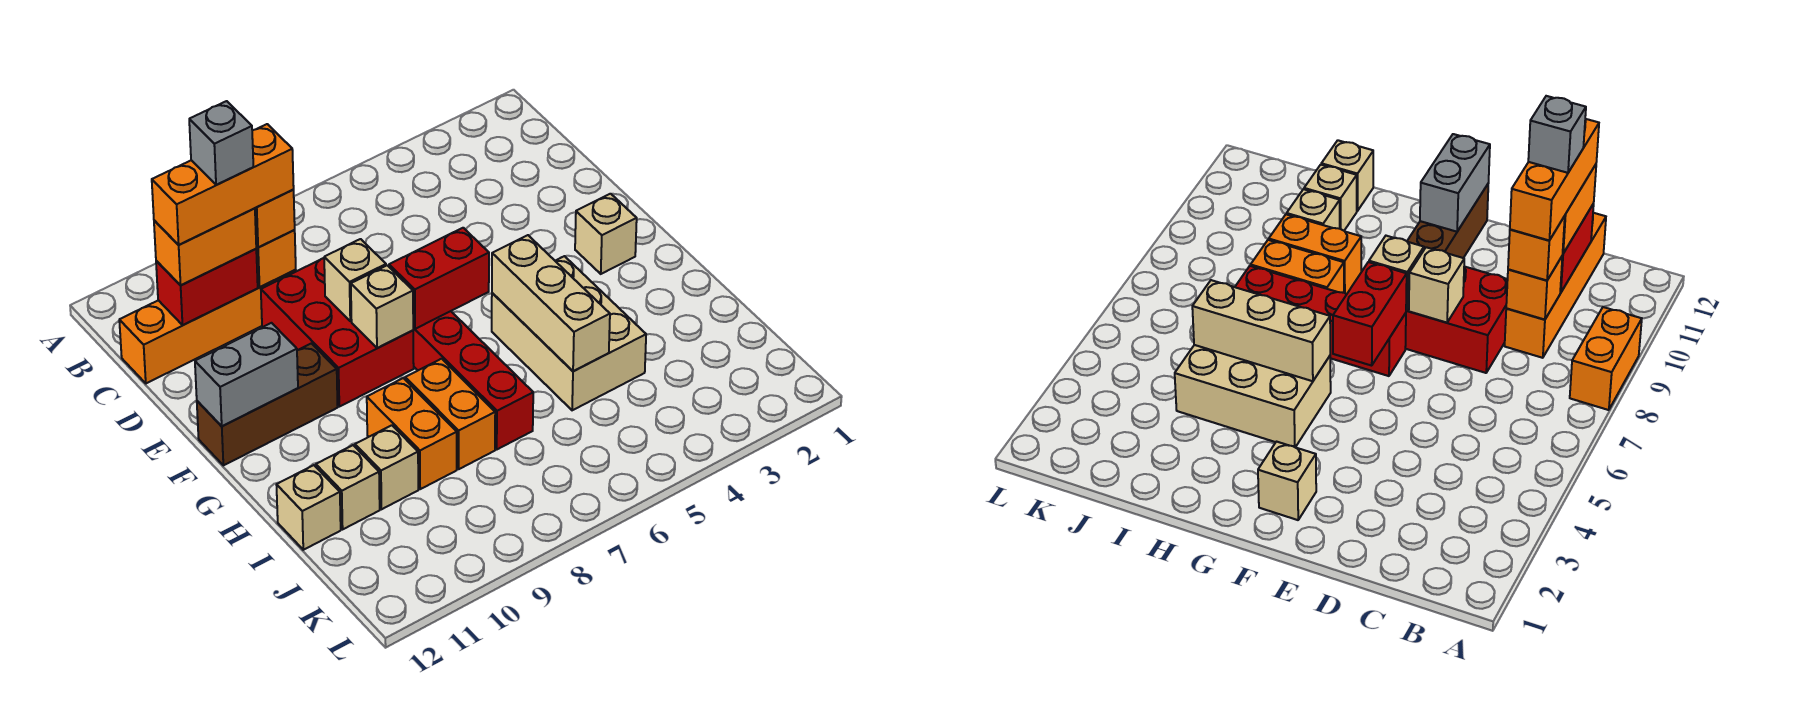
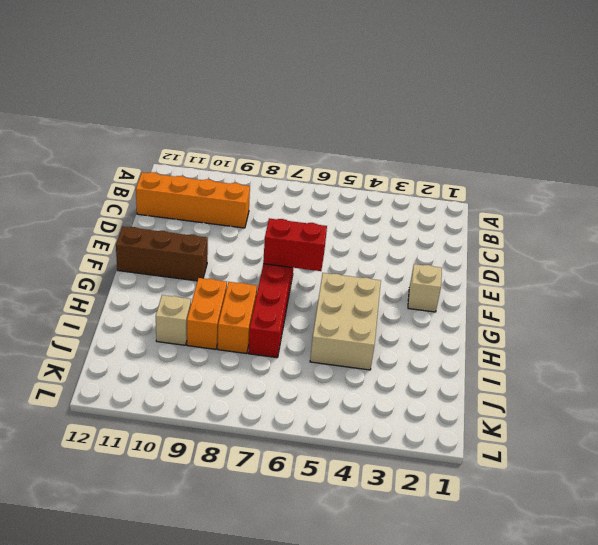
none -> orange 1x2 brick [1570,307,1642,410]
none -> red 2x3 brick [261,258,414,407]
none -> tan 1x1 brick [316,445,380,529]

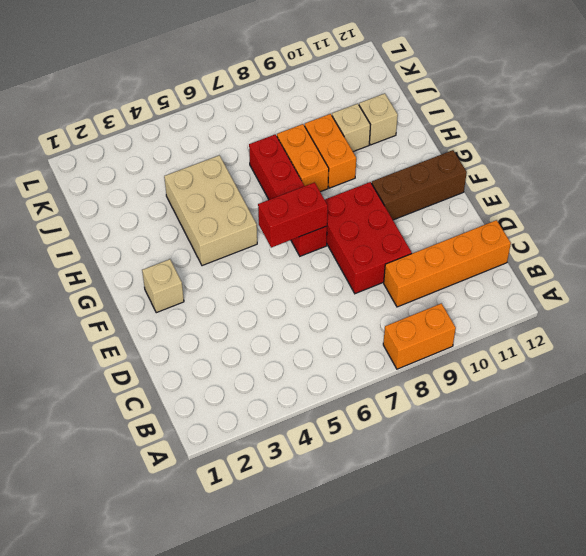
none -> tan 1x1 brick [277,465,341,550]
none -> orange 1x1 brick [256,230,296,287]
none -> red 1x2 brick [156,249,258,325]

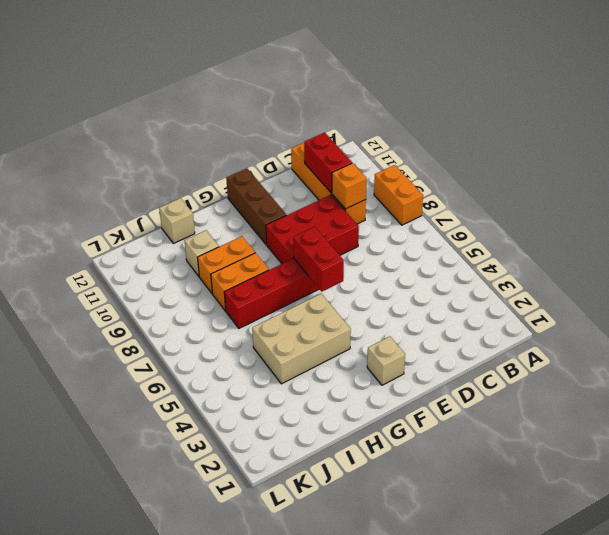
none -> tan 1x1 brick [316,445,380,529]
none -> tan 1x1 brick [324,239,386,321]
none -> tan 1x1 brick [351,265,413,348]

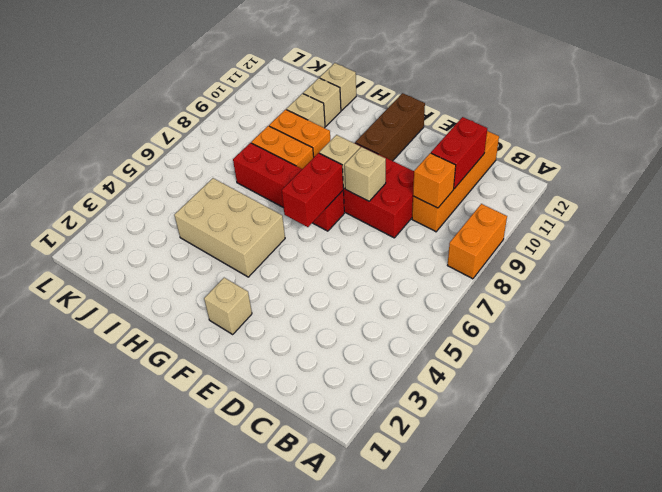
none -> grey 1x2 brick [195,323,298,426]
none -> tan 1x3 brick [492,235,610,371]
none -> orange 1x1 brick [255,190,295,247]

